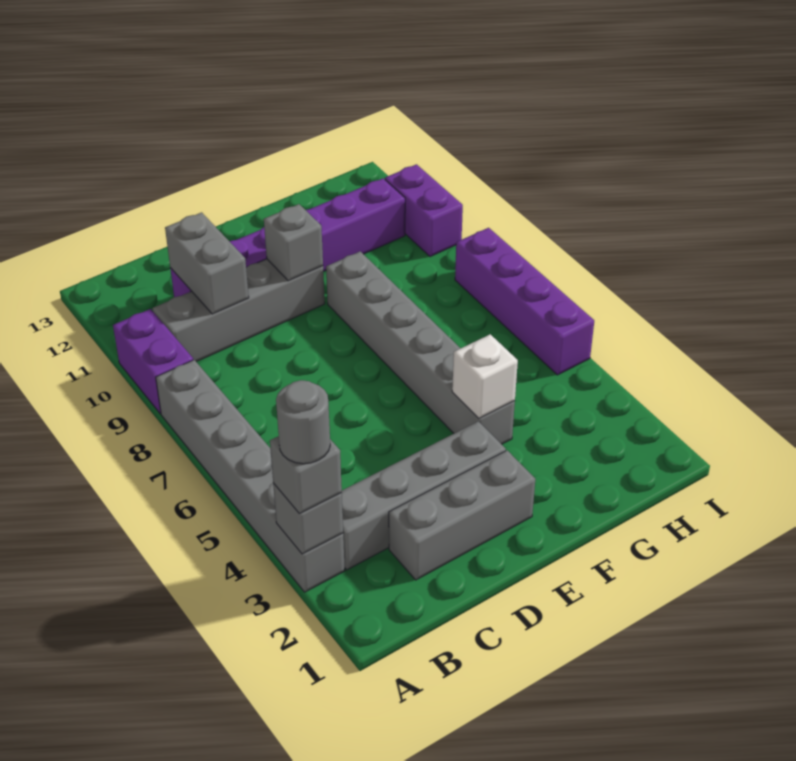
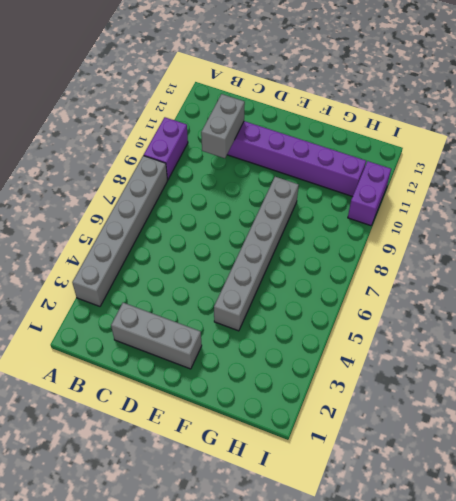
none -> grey 1x4 brick [341,421,506,570]
none -> grey 1x4 brick [153,259,325,362]
none -> purple 1x4 brick [455,228,594,375]

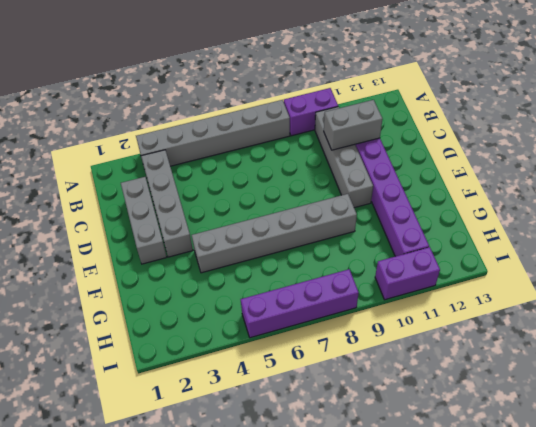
none -> grey 1x1 brick [273,483,343,554]
none -> grey 1x1 brick [264,204,323,281]
none -> white 1x1 brick [452,334,518,418]

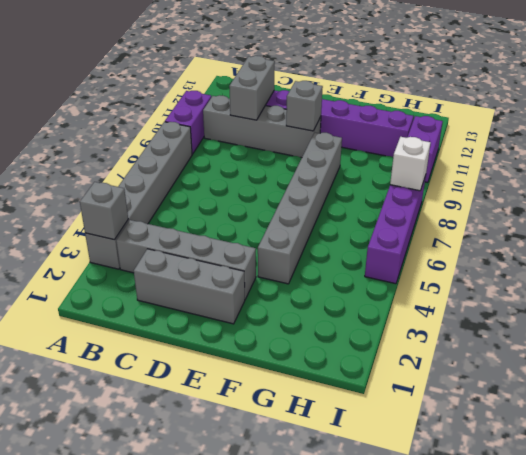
white 1x1 brick [390,137,431,191] -> white 1x1 brick moved to [452,334,518,418]
none -> grey 1x1 brick [270,436,342,514]
none -> grey 1x1 round brick [276,380,330,464]

